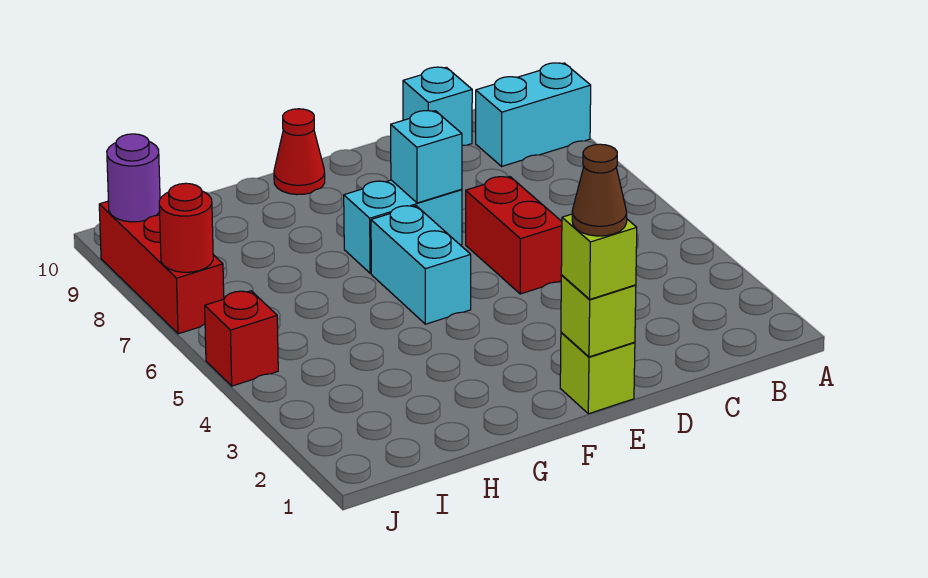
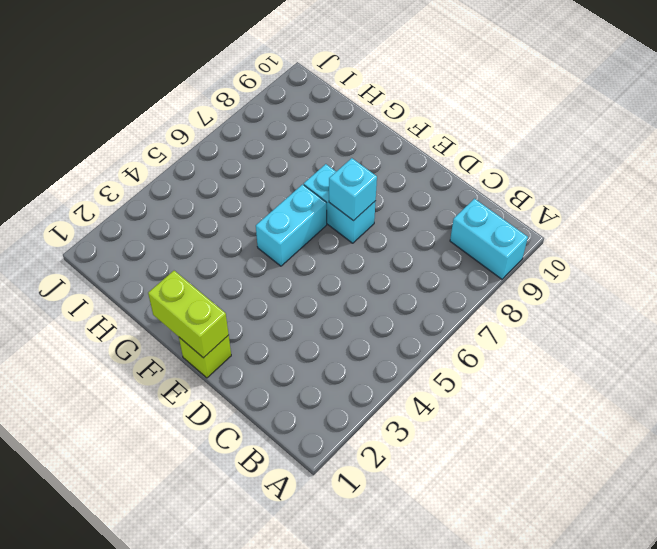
lime 1x2 brick [148,271,229,358] -> lime 1x1 brick [561,275,636,357]
none -> cyan 1x1 brick [403,67,472,145]
none -> red 1x2 brick [466,177,562,294]
none -> red 1x1 cone [274,109,325,195]

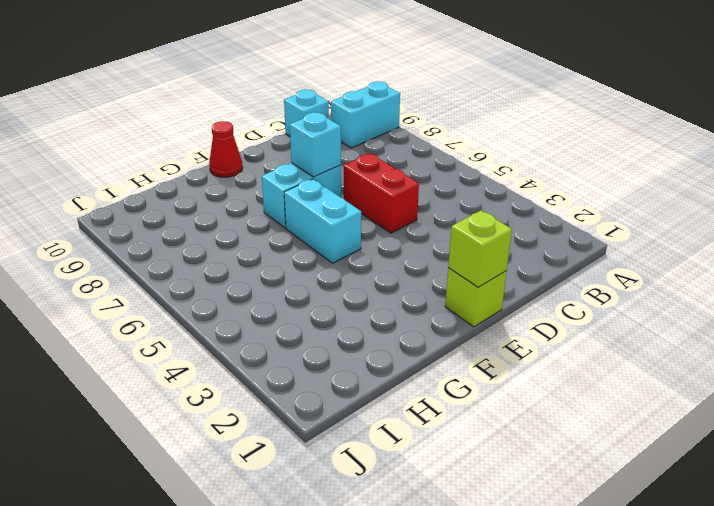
none -> red 1x1 brick [205,291,278,386]
none -> red 1x3 brick [99,201,224,334]
none -> red 1x1 round brick [159,183,213,272]

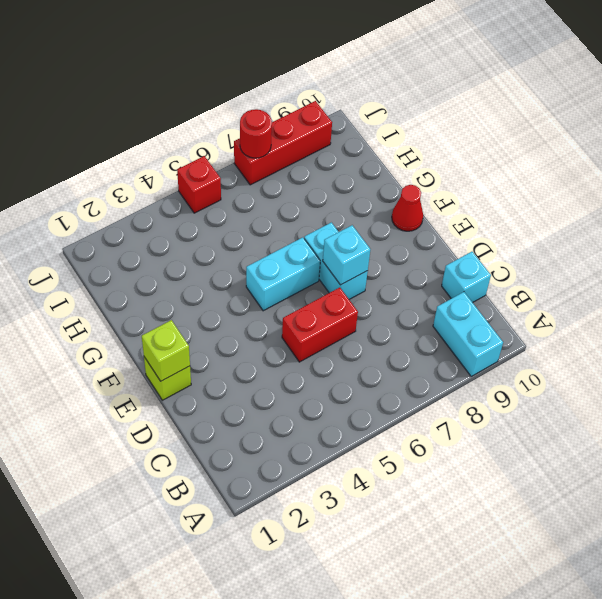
none -> purple 1x1 round brick [107,134,160,222]
none -> lime 1x1 brick [561,214,637,299]
none -> brown 1x1 cone [572,144,627,236]

